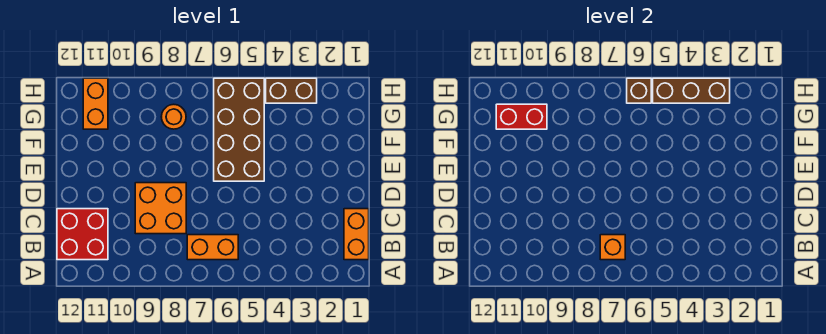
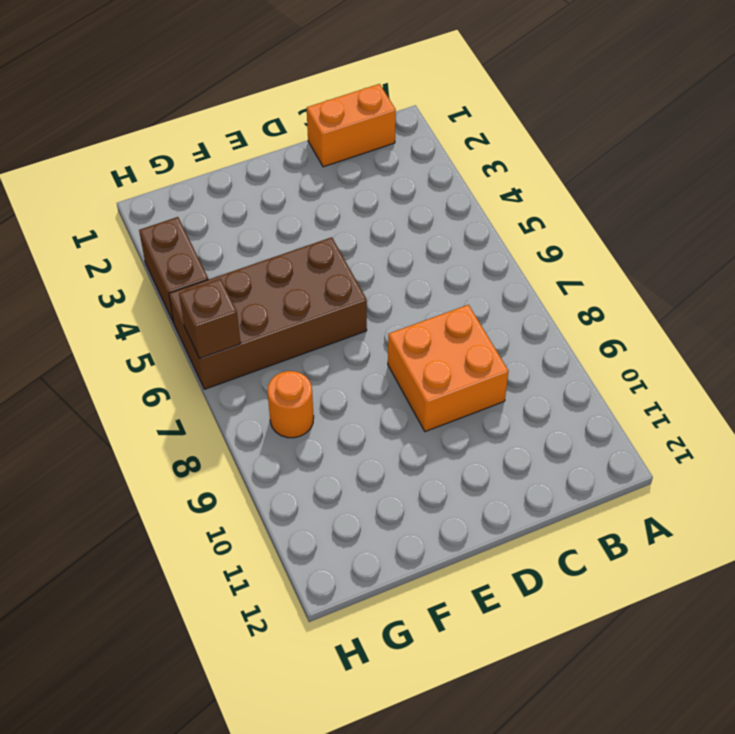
none -> orange 1x2 brick [187,235,238,260]
none -> red 2x2 brick [57,209,108,260]
none -> orange 1x2 brick [83,78,108,129]

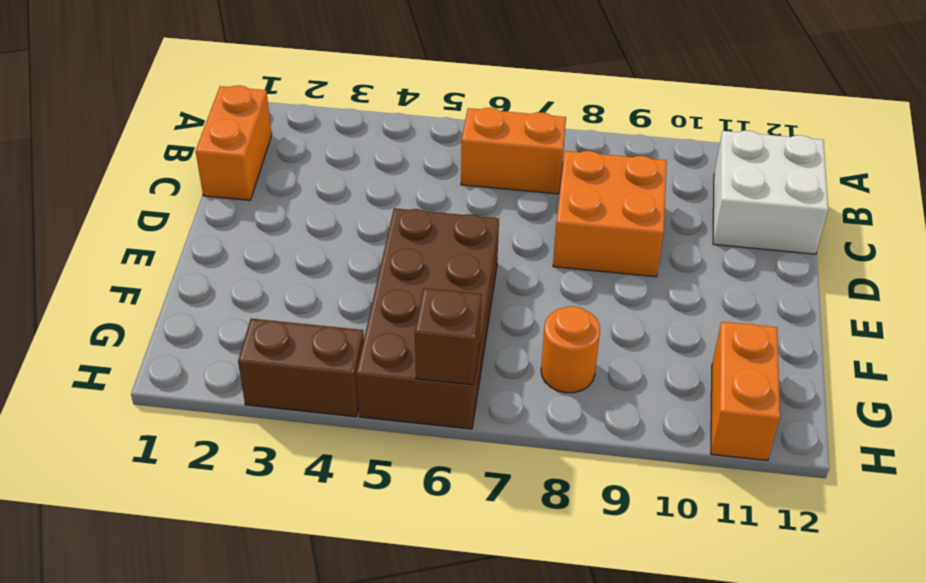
white 2x2 brick [713,131,828,254] -> red 2x2 brick [57,209,108,260]
none -> orange 1x1 brick [600,235,625,260]
none -> red 1x2 brick [496,104,547,129]
none -> brown 1x3 brick [653,78,730,103]

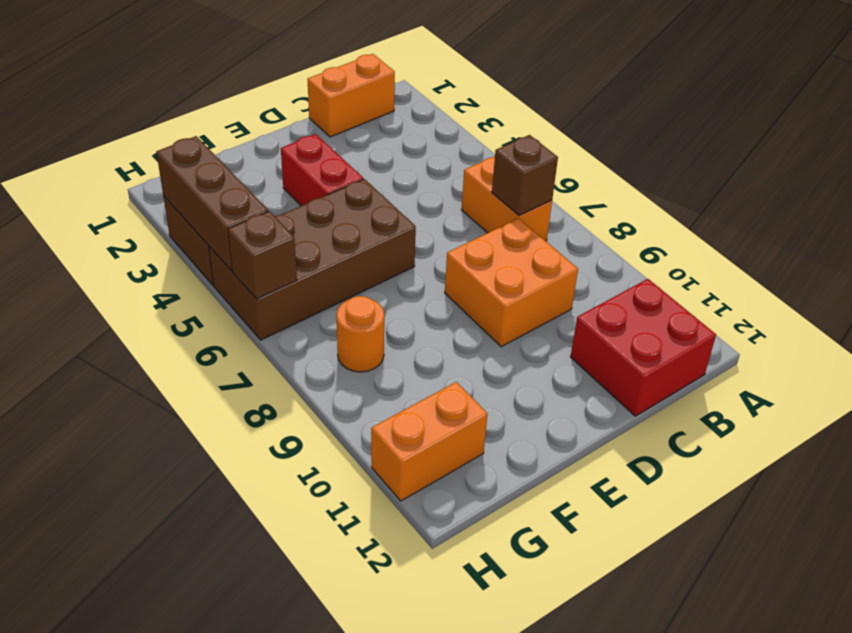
brown 1x1 brick [492,135,558,216] -> orange 1x1 brick [600,235,625,260]
red 1x2 brick [281,134,363,206] -> red 1x2 brick moved to [496,104,547,129]

